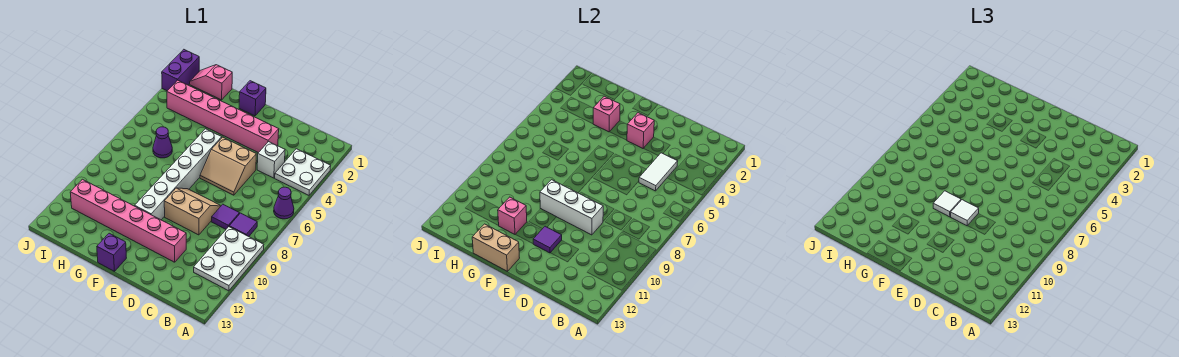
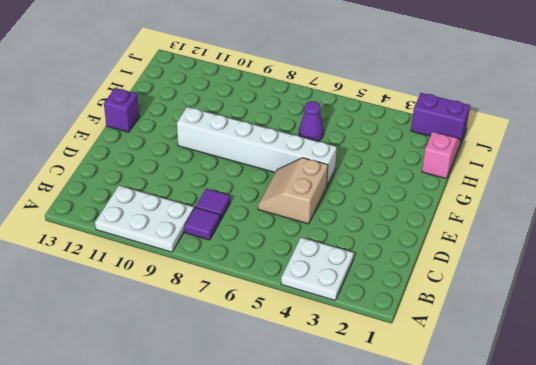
none -> purple 1x1 cone [274,187,294,219]
none -> white 1x1 brick [257,142,285,178]
none -> pink 1x6 brick [167,80,279,153]

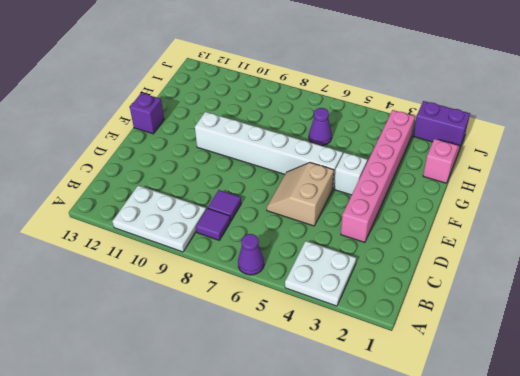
white 1x1 brick [334,152,367,195] -> white 1x1 brick moved to [257,142,285,178]
none -> tan 2x2 slope [164,188,221,235]
none -> pink 1x6 brick [70,179,186,262]
none -> purple 1x1 brick [239,81,266,116]

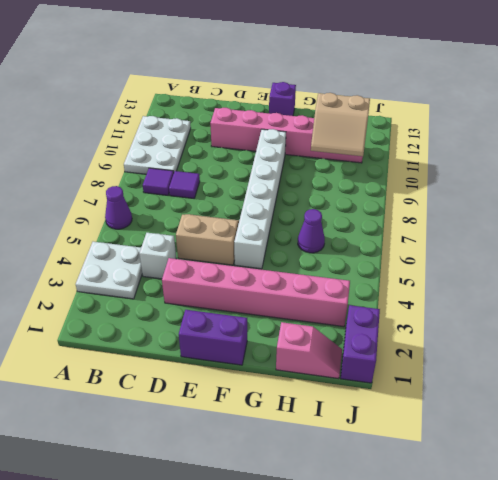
purple 1x2 brick [179,310,247,365] -> purple 1x1 brick [239,81,266,116]
tan 2x2 slope [311,93,370,156] -> tan 2x2 slope moved to [164,188,221,235]
none -> white 1x2 tile [639,153,678,191]
none -> white 1x3 brick [540,180,603,235]
none -> pink 1x1 brick [627,113,654,148]

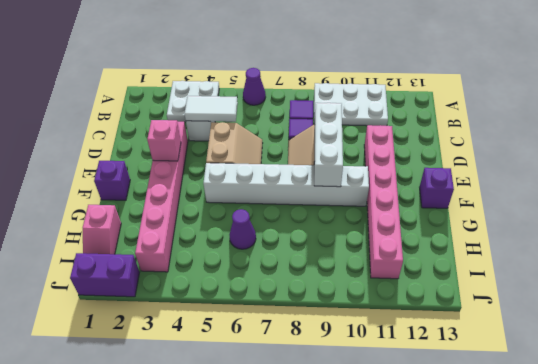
none -> purple 1x1 tile [533,226,562,253]
none -> tan 1x2 brick [472,224,519,271]
none -> pink 1x1 brick [593,96,620,132]

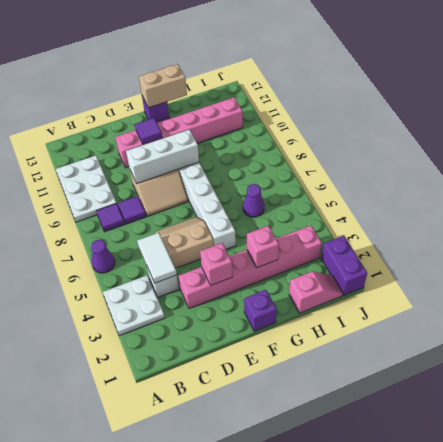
none -> pink 1x1 brick [498,197,527,234]
none -> white 1x1 tile [950,200,979,226]
none -> white 1x1 tile [933,191,961,217]

